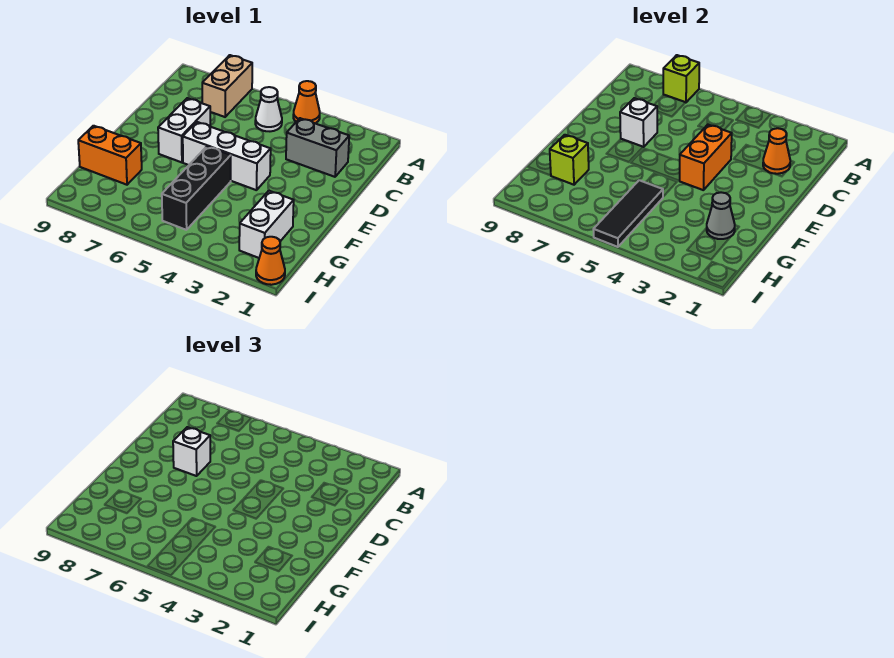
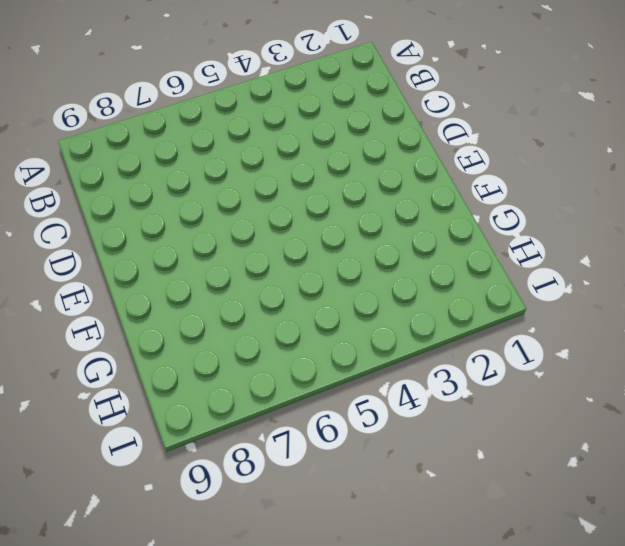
none -> orange 1x1 cone [293,81,320,123]
none -> tan 1x2 brick [202,55,252,117]
none -> white 1x1 cone [255,87,282,131]

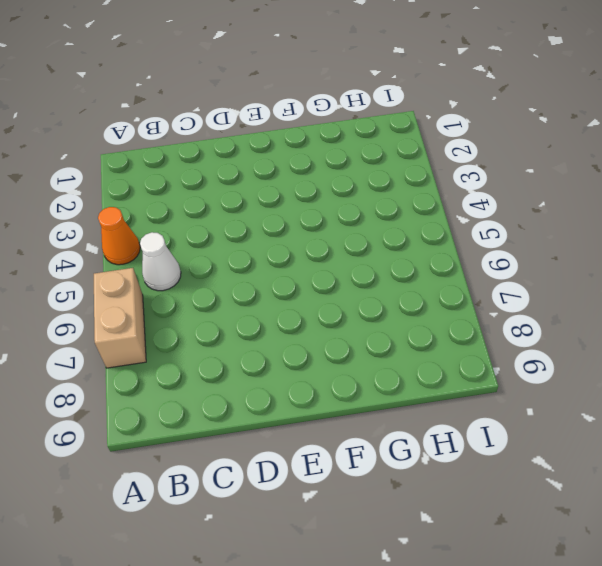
tan 1x2 brick [94,268,146,368] -> tan 1x2 brick turned to [202,55,252,117]
none -> grey 1x2 brick [286,118,349,177]
none -> white 1x2 brick [158,98,210,162]
none -> white 1x3 brick [183,122,271,190]

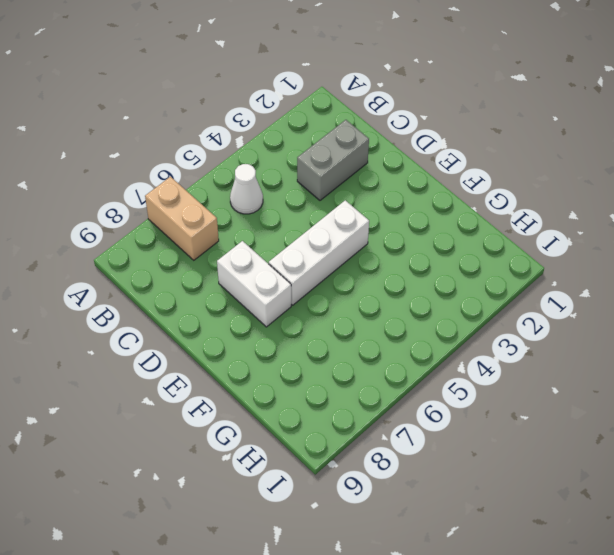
none -> orange 1x1 cone [293,81,320,123]
none -> black 1x3 brick [162,146,231,230]
none -> white 1x2 brick [239,191,294,258]

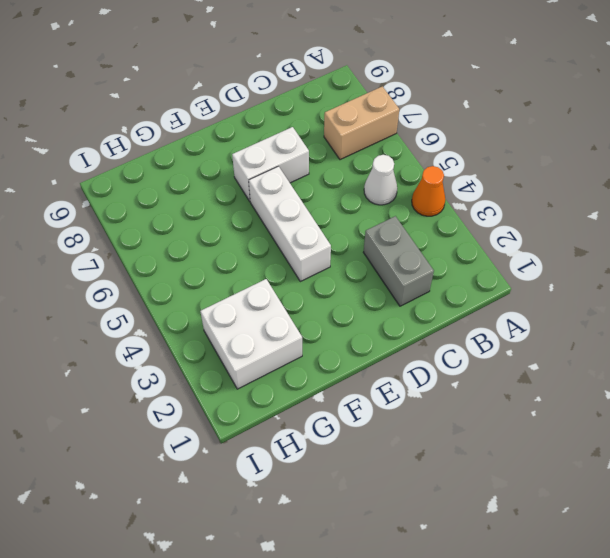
white 2x2 brick [200,279,302,389] -> white 1x2 brick [239,191,294,258]
none -> black 1x3 brick [162,146,231,230]
none -> orange 1x2 brick [78,126,142,185]
none -> orange 1x1 cone [256,237,285,285]

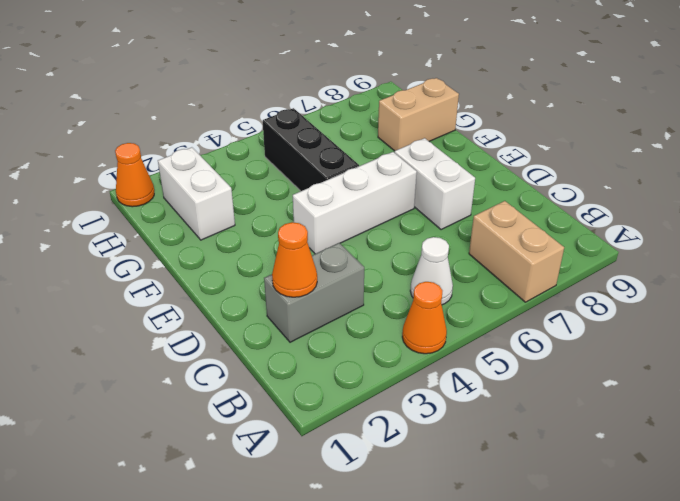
tan 1x2 brick [378,78,459,151] -> orange 1x2 brick [78,126,142,185]
none -> lime 1x1 brick [663,55,699,102]
none -> orange 1x2 brick [680,125,732,190]
none -> white 1x1 brick [620,98,657,147]

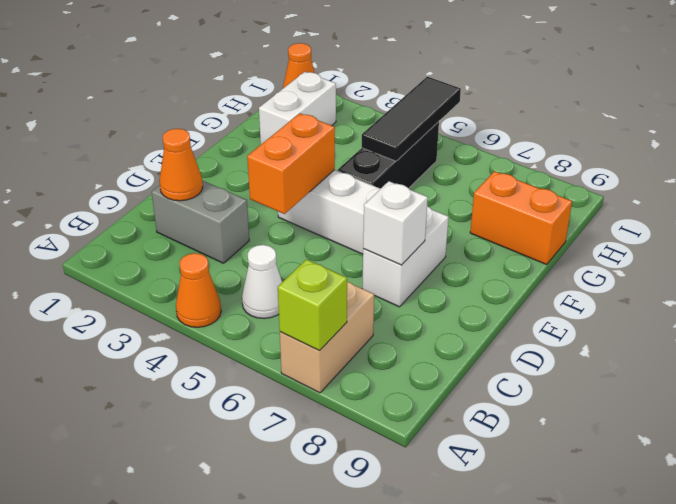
none -> grey 1x1 cone [707,192,735,239]
none -> lime 1x1 brick [550,135,589,185]
none -> white 1x1 brick [173,427,210,476]

